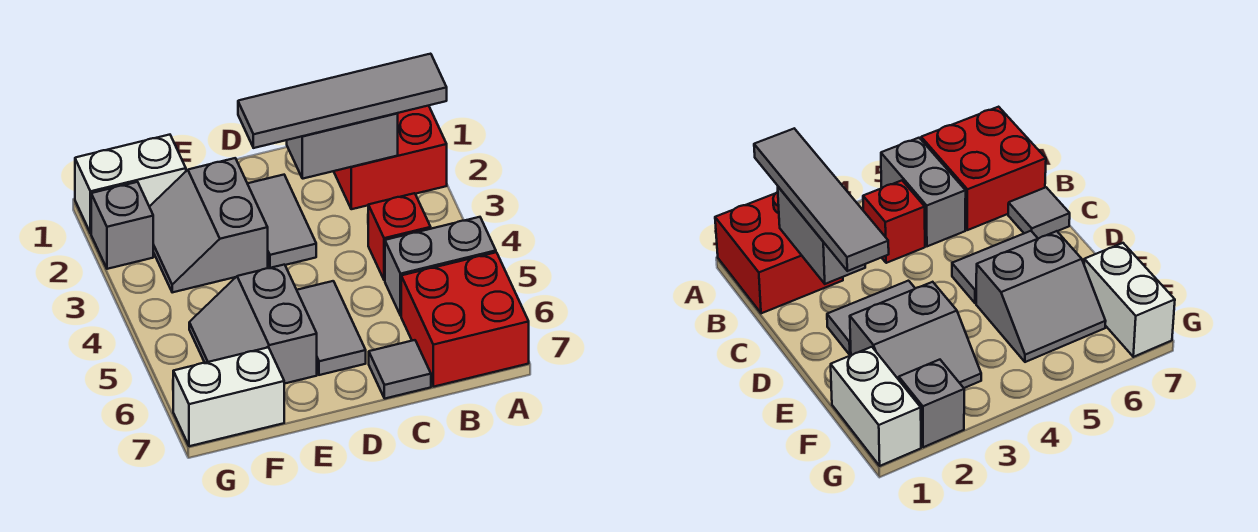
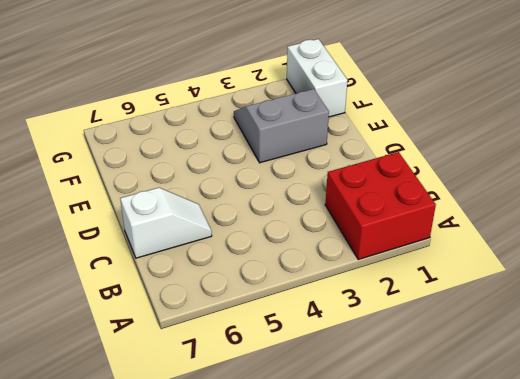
white 1x2 slope [120,188,212,258] -> grey 1x1 tile [369,340,431,399]
none -> grey 1x2 brick [385,217,496,316]
none -> red 2x2 brick [401,252,529,387]
none -> red 1x1 brick [368,193,431,280]

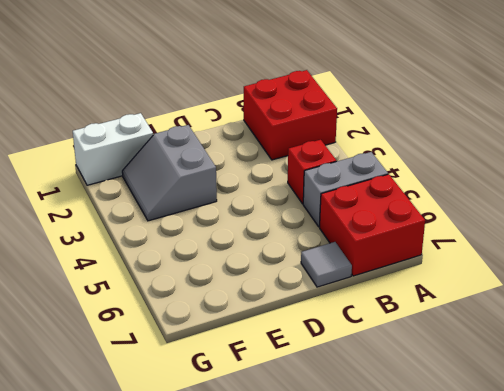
none -> grey 1x2 tile [247,175,316,268]
none -> grey 1x2 tile [297,281,366,375]
none -> grey 2x2 slope [189,265,317,384]

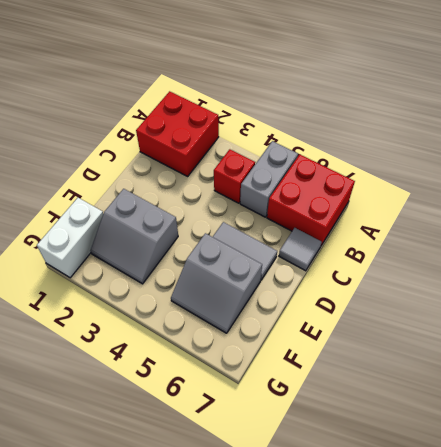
none -> grey 1x2 tile [247,175,316,268]
none -> white 1x2 brick [173,347,284,446]
none -> grey 1x1 brick [91,182,153,269]

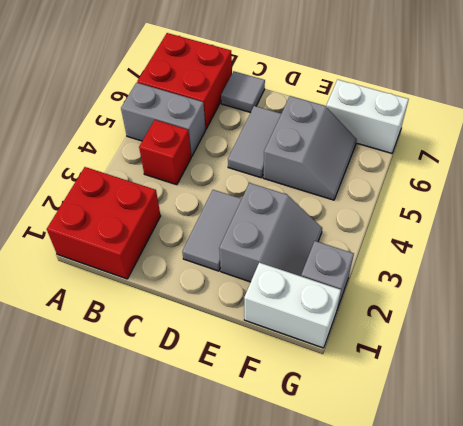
none -> grey 1x2 brick [287,113,398,179]
none -> grey 1x4 tile [238,54,447,148]

